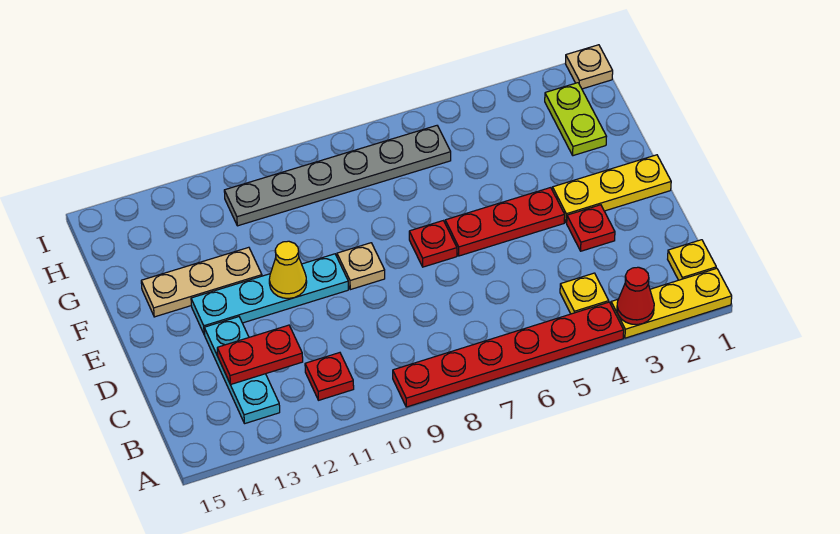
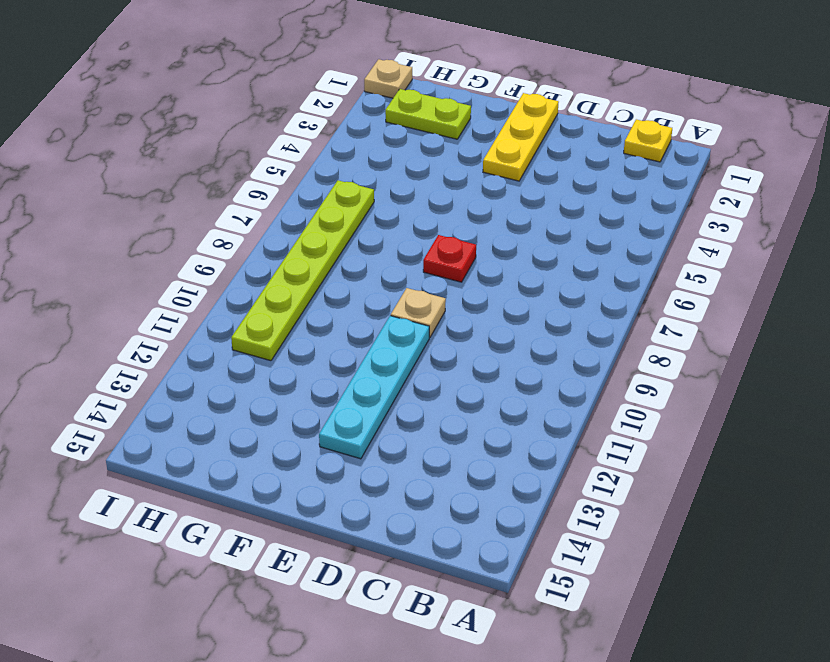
lime 1x6 plate [231,180,374,361] -> grey 1x6 plate [224,126,451,226]
none -> yellow 1x3 plate [611,268,732,338]
none -> red 1x6 plate [393,302,624,407]
none -> yellow 1x1 plate [560,273,609,314]

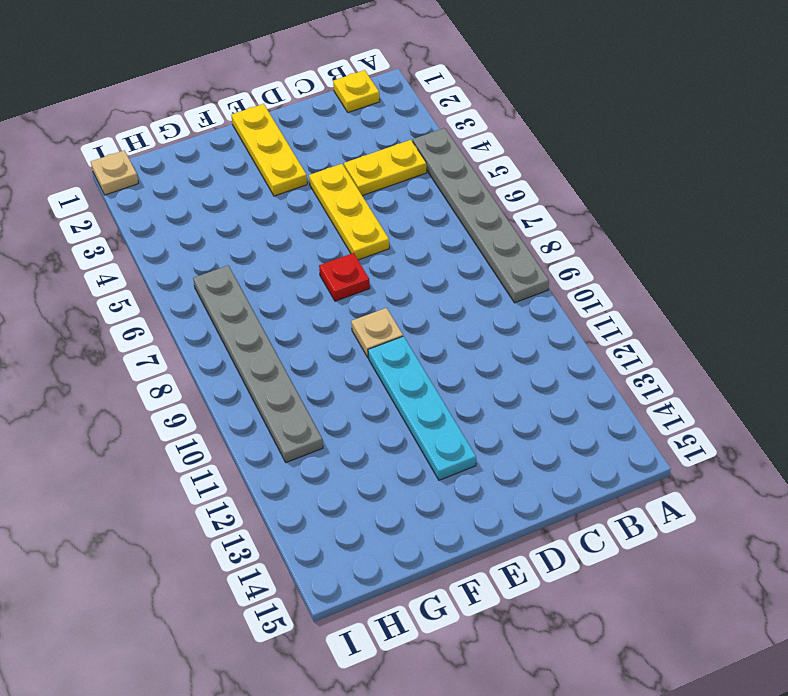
grey 1x6 plate [413,128,549,303] -> red 1x6 plate [393,302,624,407]
yellow 1x2 plate [344,140,427,196] -> yellow 1x1 plate [560,273,609,314]
yellow 1x3 plate [309,164,389,260] -> yellow 1x3 plate moved to [611,268,732,338]
none -> red 1x1 plate [305,353,354,400]
none -> cyan 1x3 plate [204,317,280,424]
none -> red 1x1 plate [567,205,615,251]

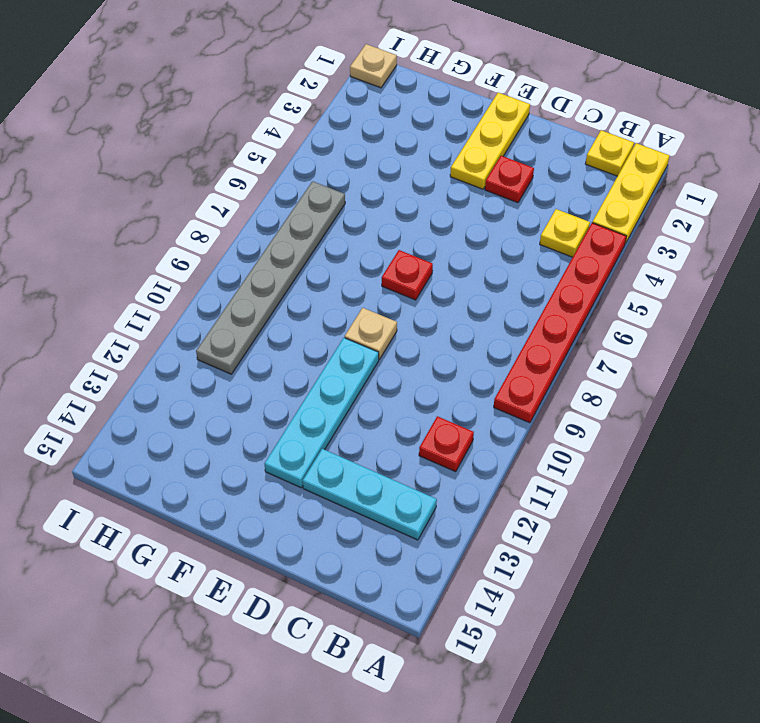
none -> red 1x3 plate [445,188,565,256]
none -> tan 1x3 plate [141,247,262,317]
none -> lime 1x2 plate [545,83,607,156]

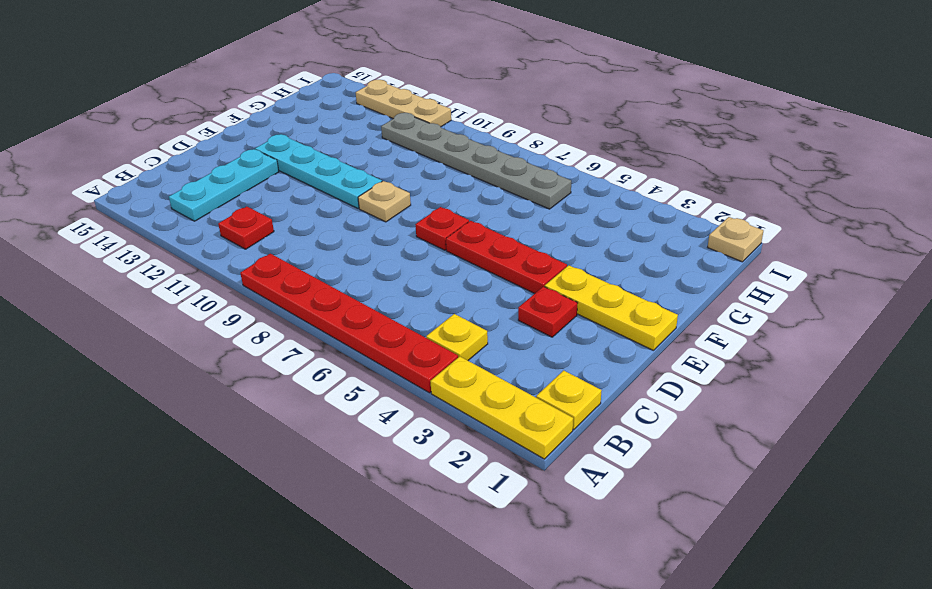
tan 1x3 plate [356,80,451,127] -> tan 1x3 plate moved to [141,247,262,317]
none -> lime 1x2 plate [545,83,607,156]
none -> red 1x1 cone [617,267,654,325]
none -> red 1x2 plate [217,325,303,385]

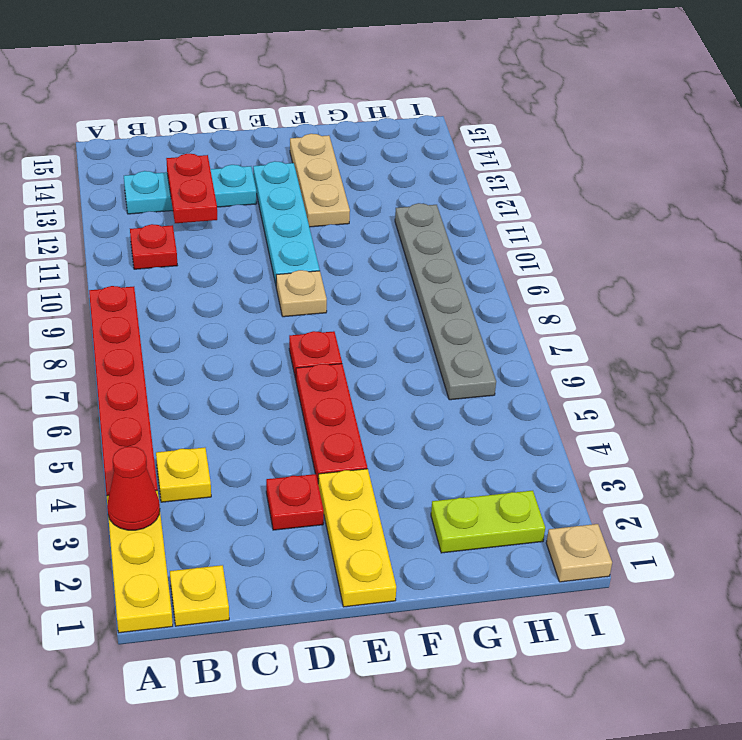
none -> yellow 1x1 cone [269,241,307,298]

